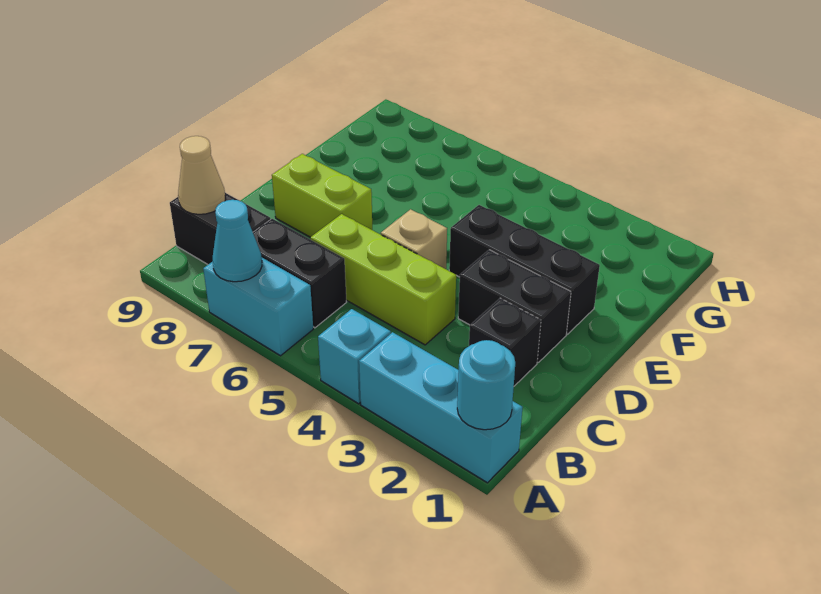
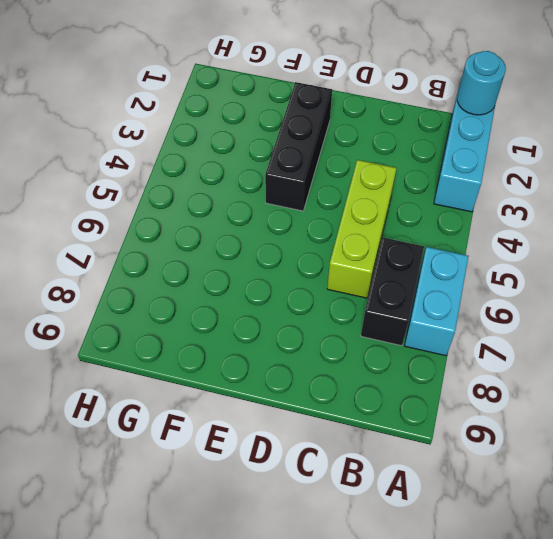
none -> cyan 1x1 brick [318,309,391,404]
none -> black 1x2 brick [170,193,271,264]
none -> black 1x1 brick [469,298,541,386]

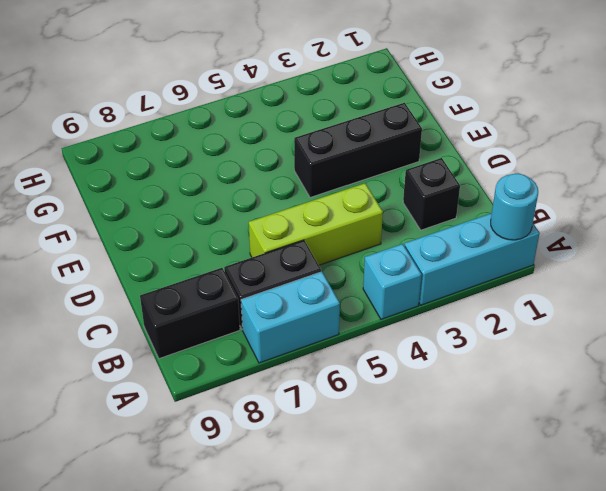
none -> black 1x2 brick [458,250,571,362]
none -> tan 1x1 brick [381,209,447,269]
none -> lime 1x2 brick [272,154,372,237]

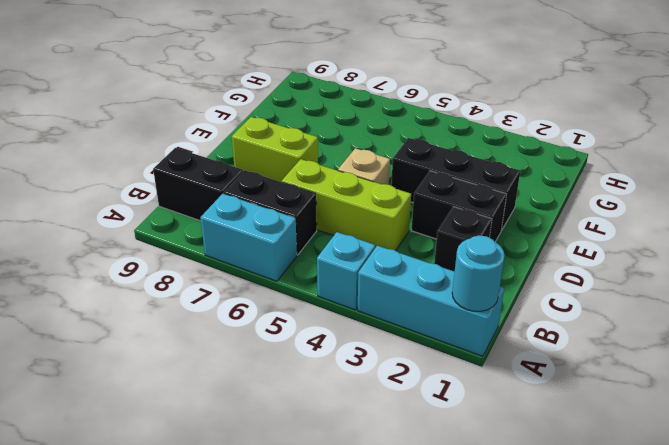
none -> cyan 1x1 cone [213,200,262,282]
none -> tan 1x1 cone [178,136,225,214]

